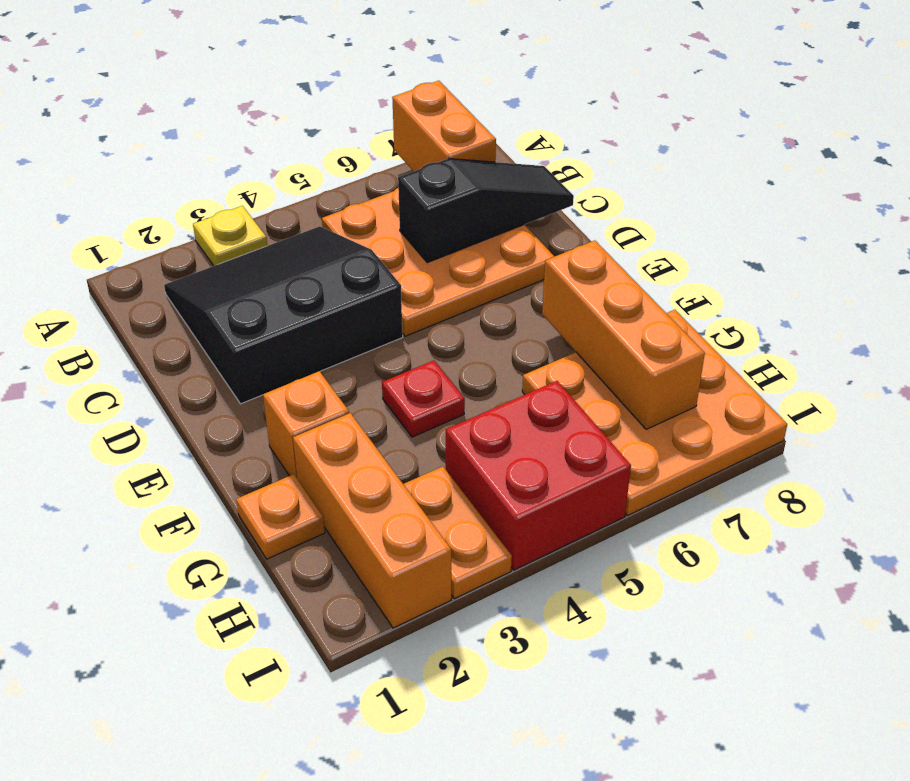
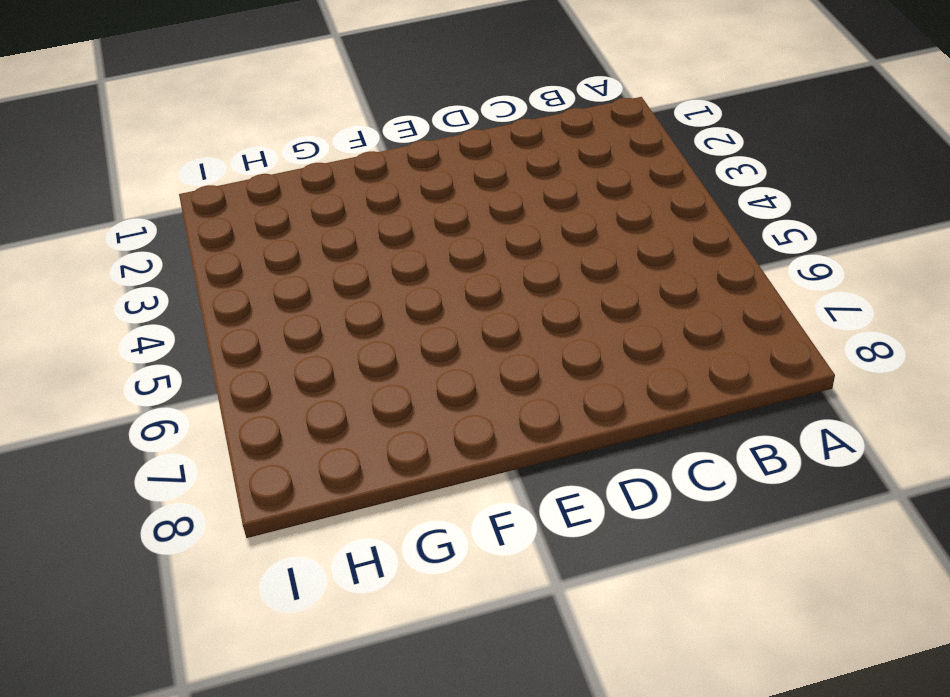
none -> yellow 1x1 plate [193,206,267,266]
none -> black 3x3 slope [164,226,403,404]
none -> orange 3x3 plate [322,188,555,336]

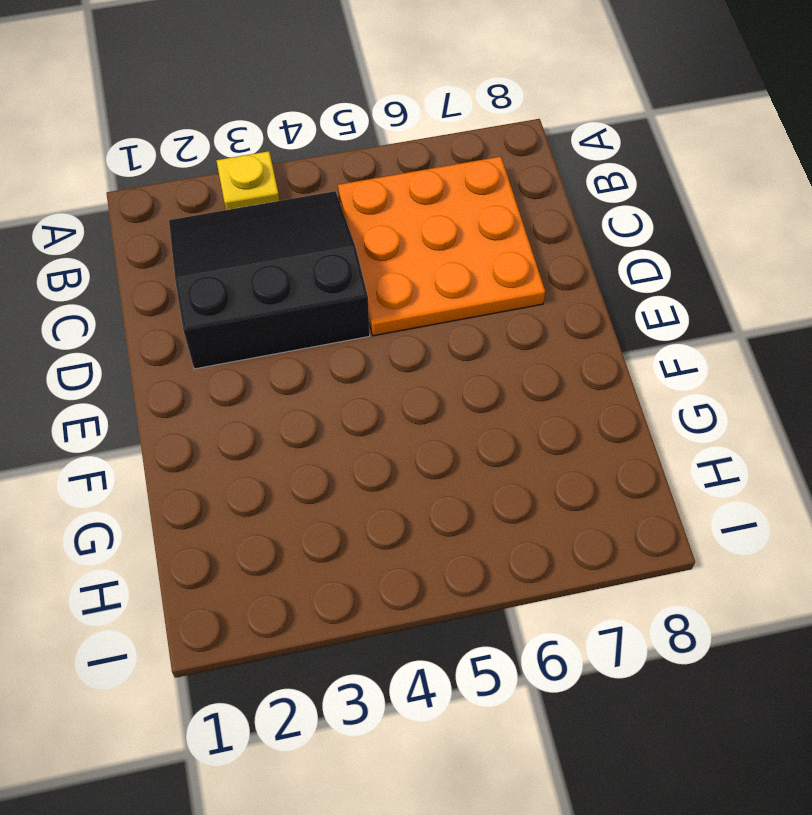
none -> orange 1x1 brick [263,371,349,478]
none -> red 1x1 plate [382,360,465,437]
none -> orange 1x1 plate [236,474,325,559]

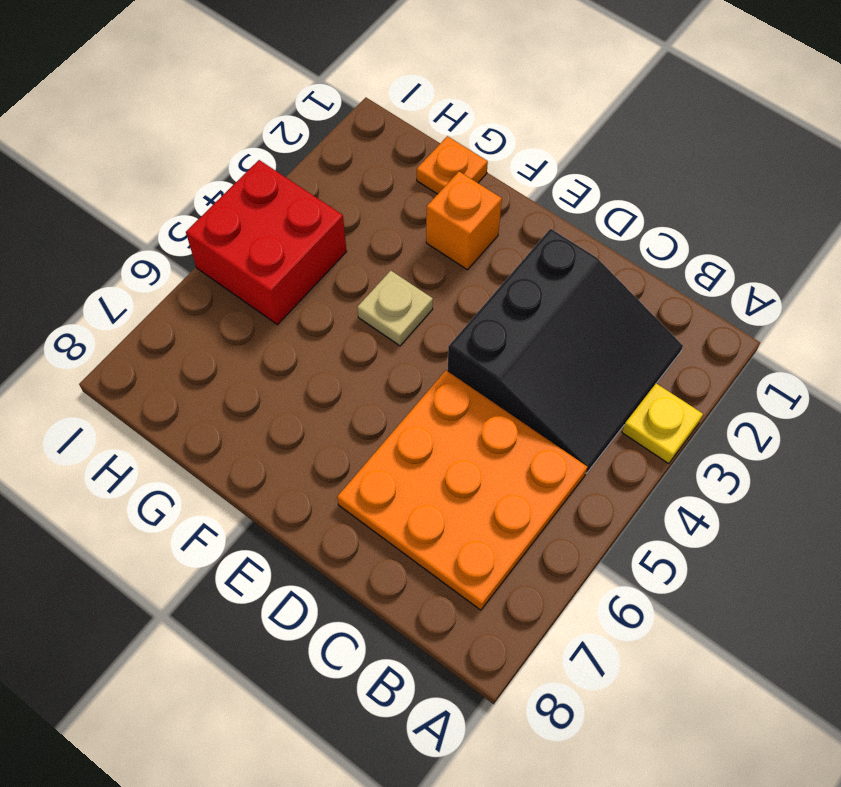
tan 1x1 plate [357,271,433,346] -> red 1x1 plate [382,360,465,437]
none -> orange 1x3 brick [293,413,451,628]
none -> orange 3x3 plate [522,310,787,515]
none -> orange 1x2 plate [404,466,512,599]

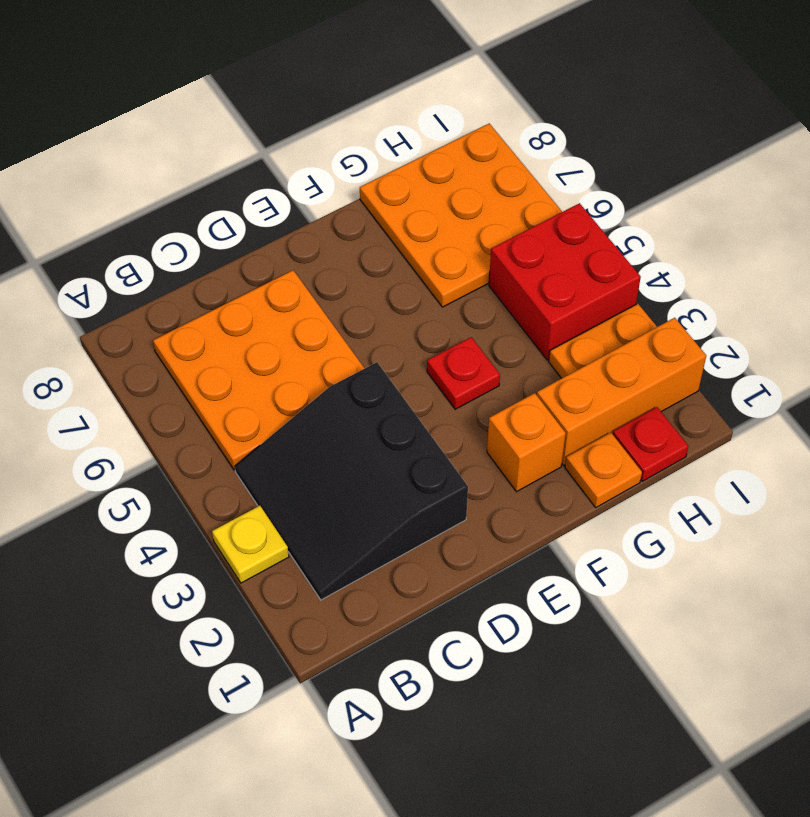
red 1x1 plate [613,407,688,481] -> none
none -> orange 1x2 brick [392,81,496,171]
none -> black 1x3 slope [398,159,574,263]
none -> orange 1x3 brick [542,240,705,429]

